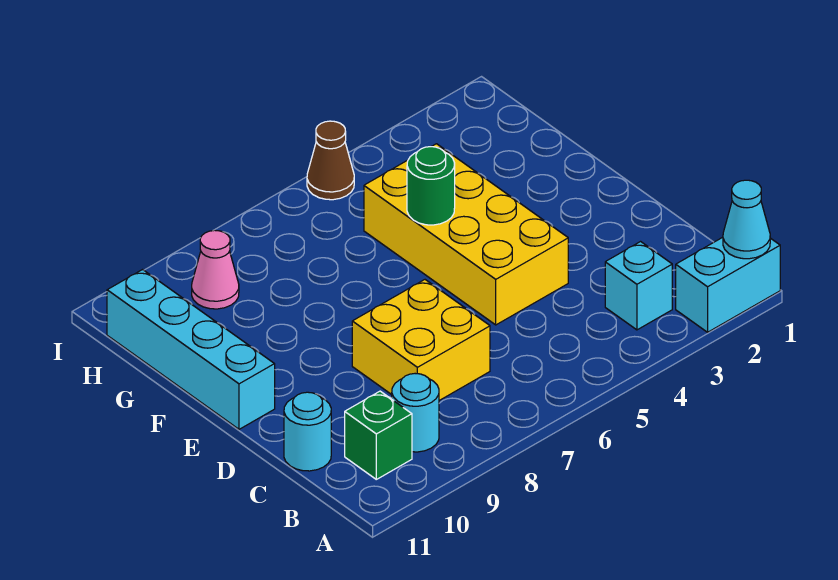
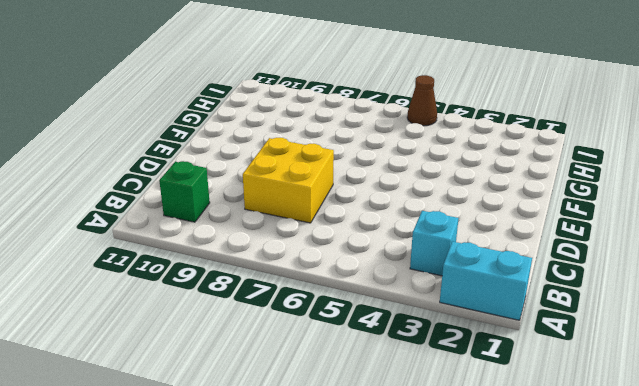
none -> cyan 1x1 round brick [392,374,439,452]
none -> cyan 1x1 round brick [284,392,331,471]
none -> yellow 2x4 brick [364,144,568,325]

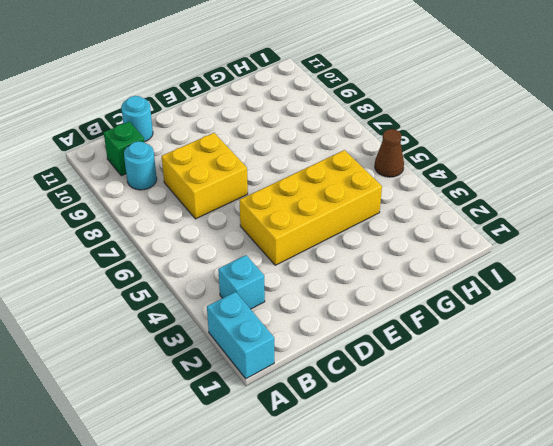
none -> cyan 1x4 brick [107,270,275,429]
none -> pink 1x1 cone [192,230,239,309]
none -> cyan 1x1 cone [723,180,770,259]

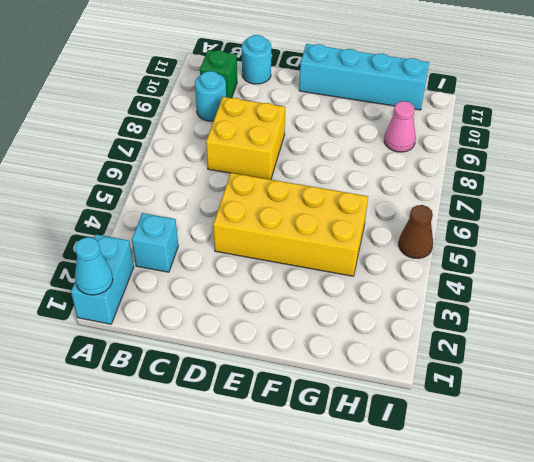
none -> green 1x1 round brick [407,147,455,225]

